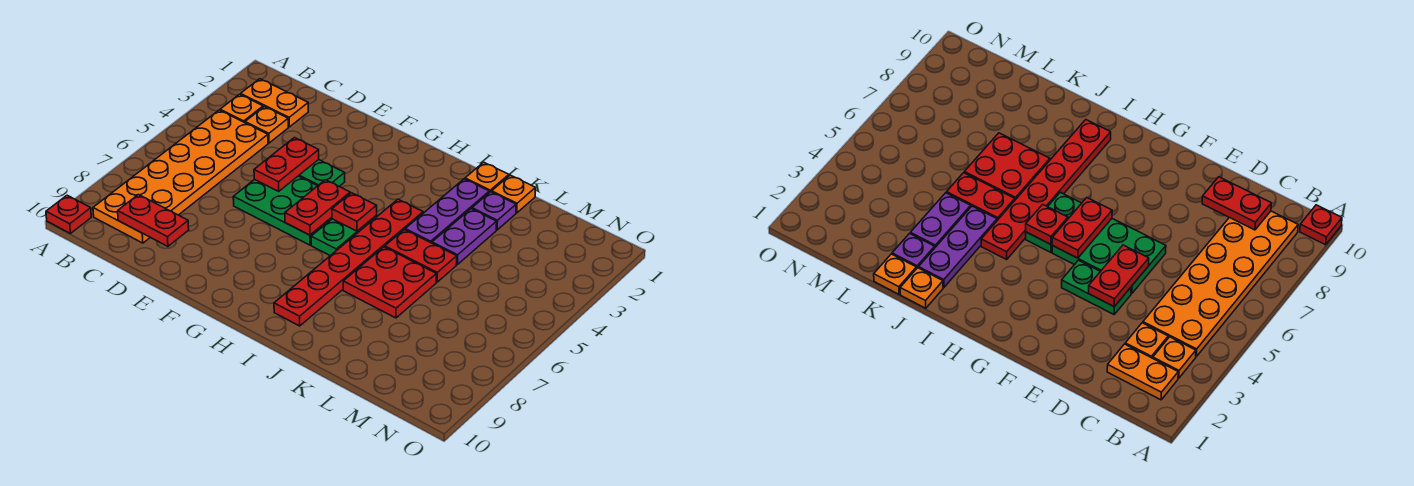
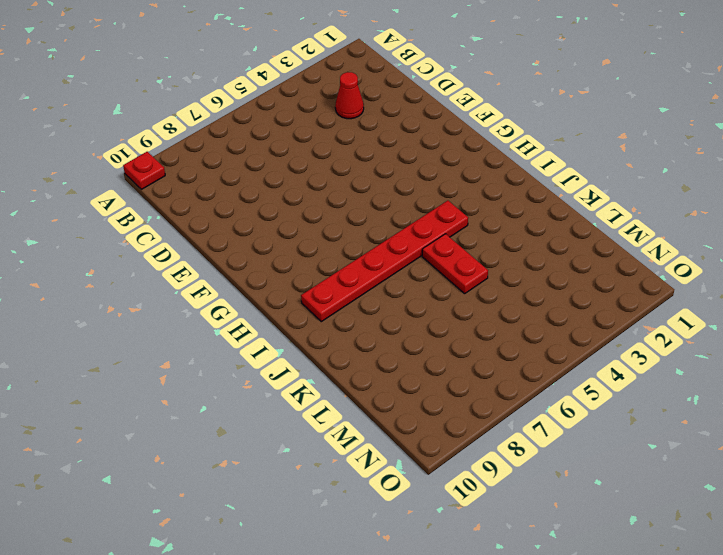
red 1x1 cone [335,72,364,119] -> orange 1x1 plate [245,107,288,143]
none -> orange 1x2 plate [241,79,308,127]
none -> orange 1x1 plate [220,94,263,123]
none -> orange 2x6 plate [93,110,268,243]

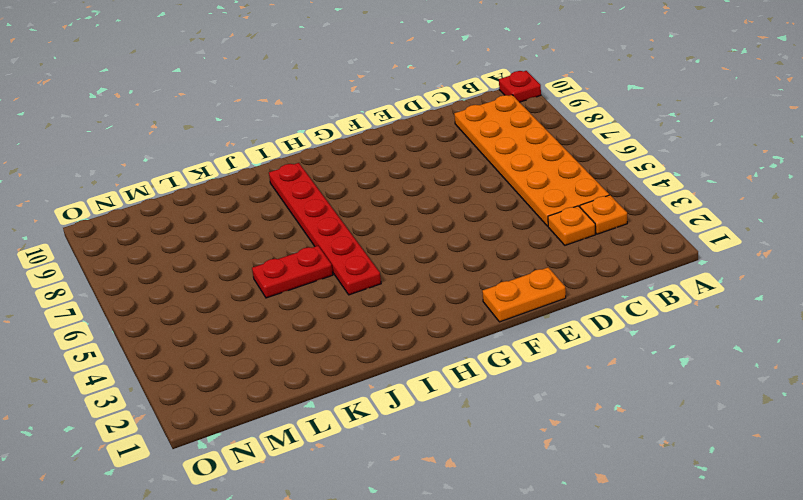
orange 1x2 plate [482,267,566,322] -> orange 1x2 plate moved to [241,79,308,127]
none -> green 1x2 plate [299,160,345,186]
none -> green 2x3 plate [233,176,332,245]
none -> green 1x2 plate [311,216,377,256]

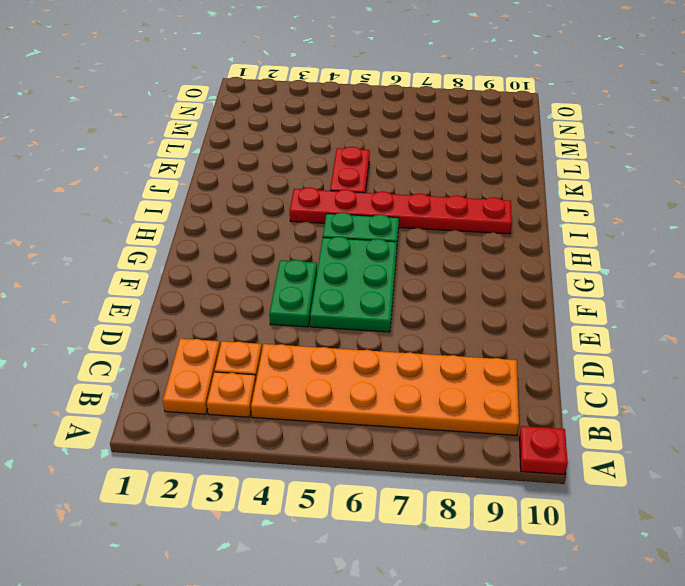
none -> orange 1x1 plate [465,162,509,193]
none -> purple 1x3 plate [405,179,489,243]
none -> red 2x2 plate [343,247,436,318]

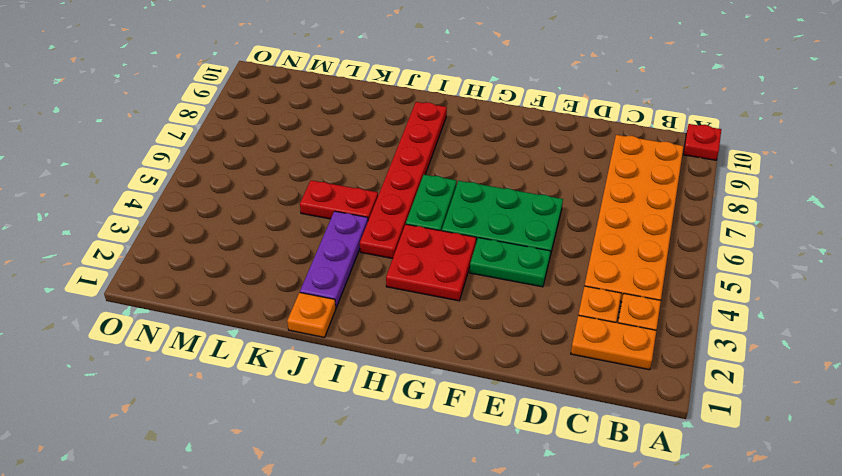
red 2x2 plate [386,224,476,301] -> red 2x2 plate moved to [343,247,436,318]
none -> orange 1x1 plate [492,175,536,213]
none -> purple 1x1 plate [472,192,516,230]
none -> purple 1x2 plate [432,209,497,264]

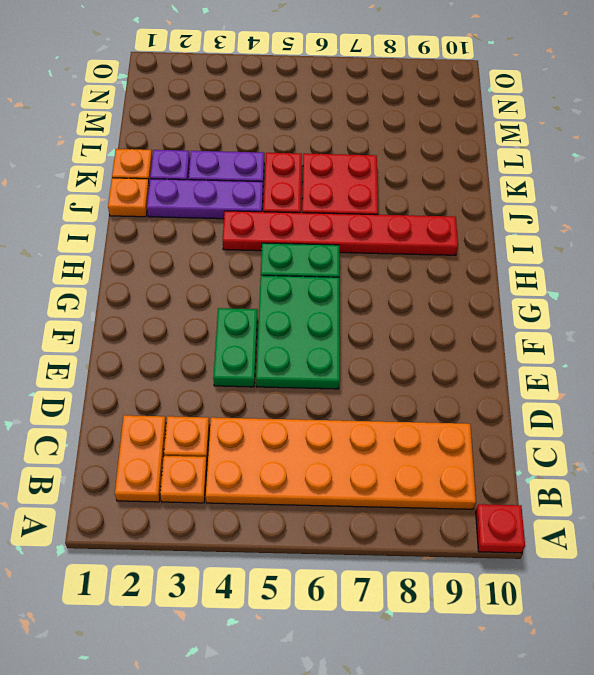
none -> red 1x2 plate [118,195,189,246]
none -> red 1x2 plate [254,138,319,191]
none -> red 1x2 plate [285,180,350,235]

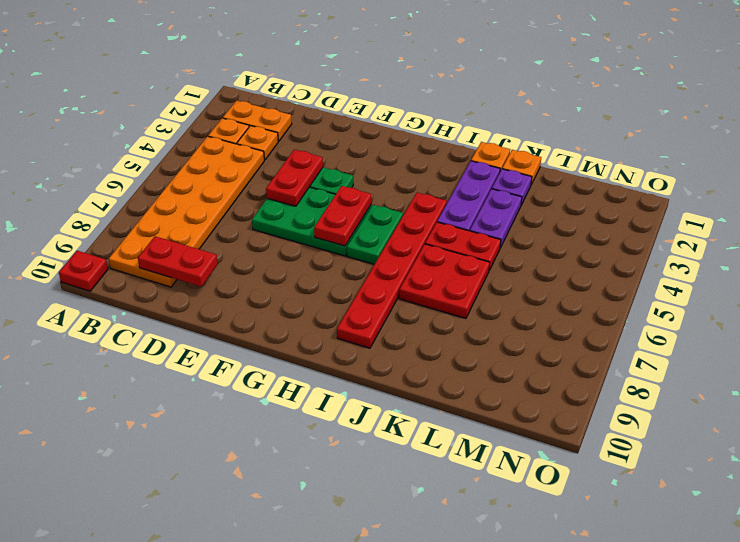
none -> red 1x1 plate [332,193,377,231]

